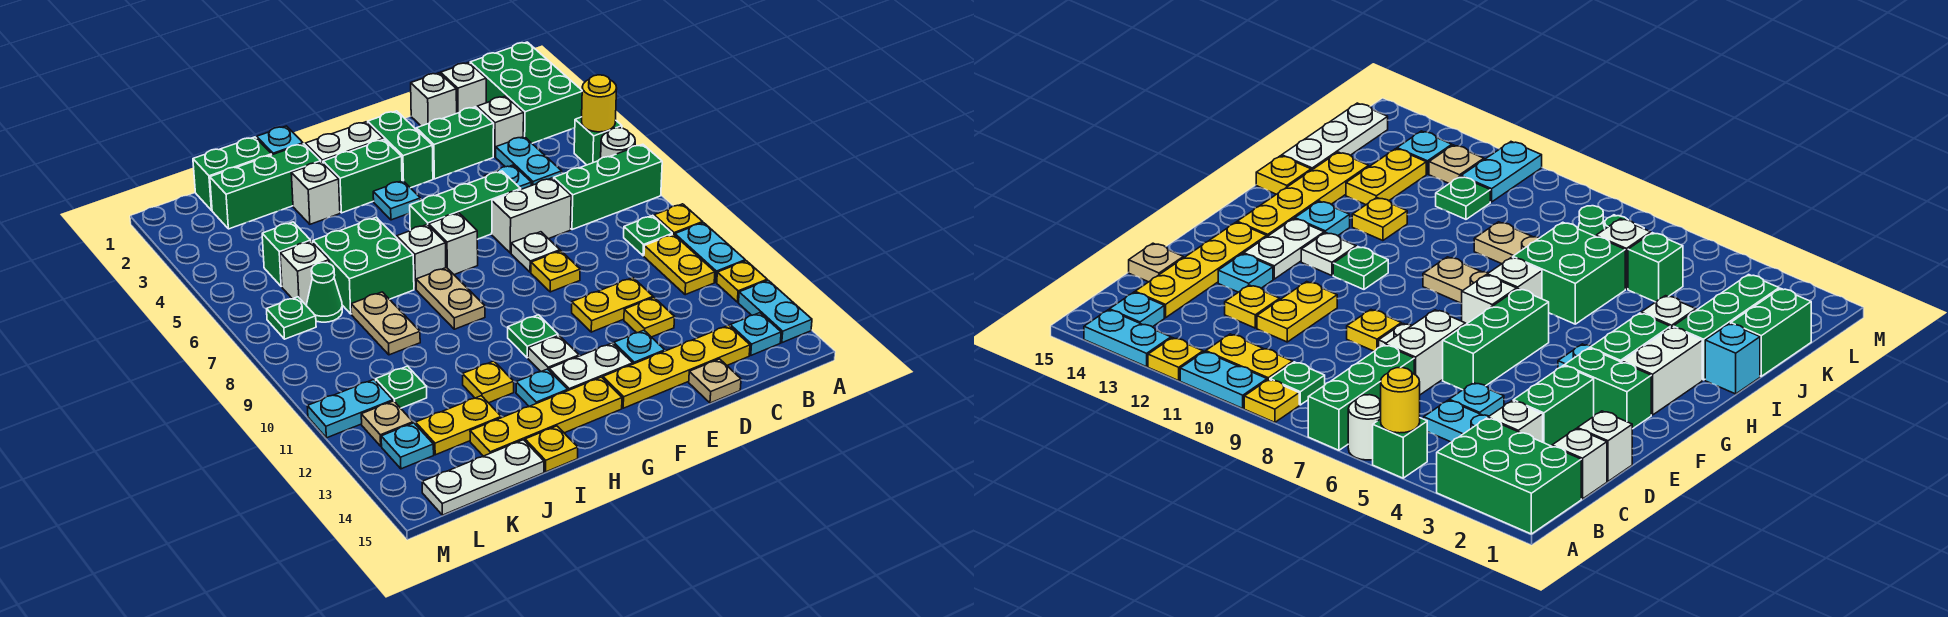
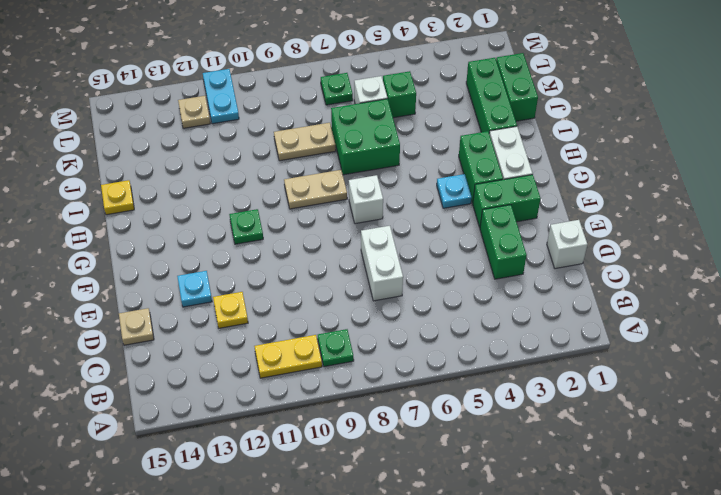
none -> green 2x3 brick [470,42,582,143]
none -> green 1x1 brick [574,117,622,165]
none -> white 1x1 round brick [601,128,635,158]
none -> green 1x3 brick [554,144,662,230]

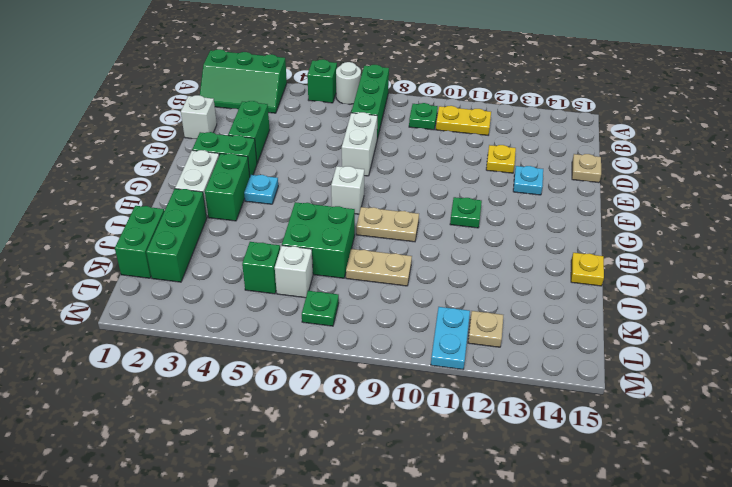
green 2x3 slope [200,49,287,113] -> green 2x3 brick [470,42,582,143]
none -> yellow 1x1 plate [654,204,703,235]
none -> cyan 1x2 plate [675,223,745,282]
none -> yellow 1x1 plate [717,261,767,302]
none -> cyan 1x2 plate [739,280,812,343]

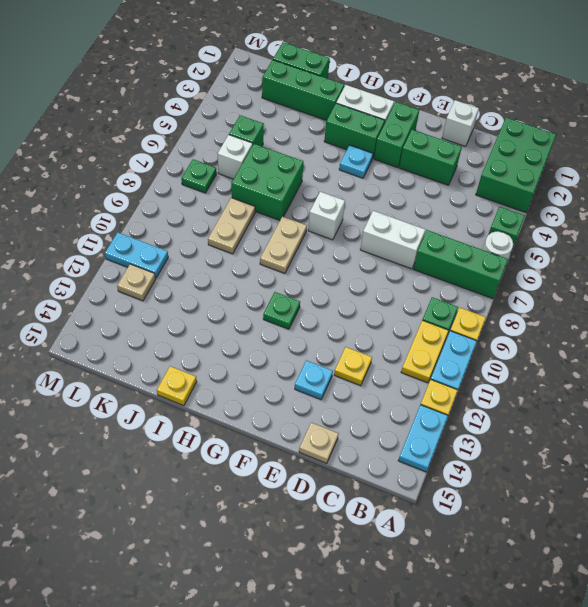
none -> cyan 1x1 plate [730,313,781,355]
none -> white 1x1 brick [441,63,486,113]
none -> white 1x1 brick [477,96,524,157]
none -> cyan 1x2 plate [496,137,562,186]

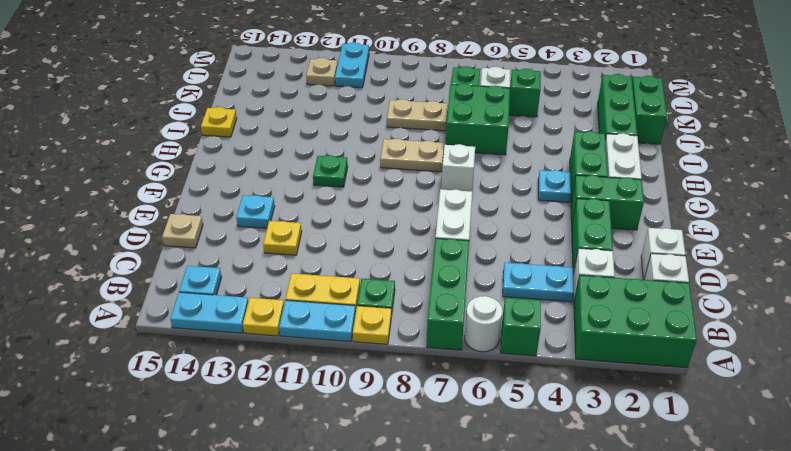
none -> yellow 1x4 plate [603,325,750,408]
none -> cyan 1x1 plate [484,165,532,189]
none -> yellow 1x2 plate [572,278,653,332]
none -> green 1x3 brick [410,171,521,239]

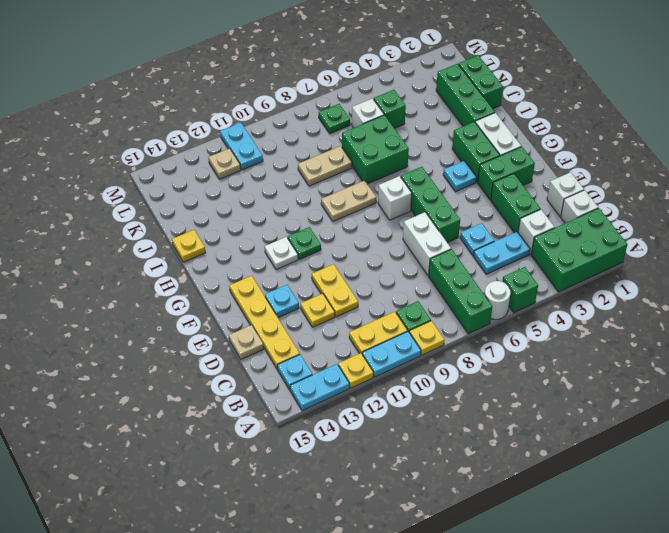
none -> white 1x1 plate [511,232,560,272]
none -> yellow 1x1 plate [531,251,580,292]
none -> white 1x2 plate [549,343,633,391]
none -> yellow 1x4 plate [470,377,622,456]

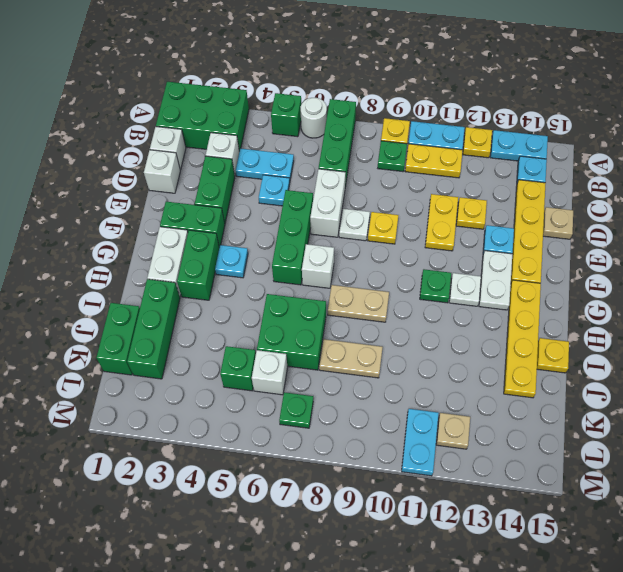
none -> white 1x1 brick [397,225,446,289]
none -> cyan 1x1 plate [516,369,568,407]
none -> cyan 1x1 brick [257,126,303,155]
none -> white 1x1 brick [291,162,340,224]

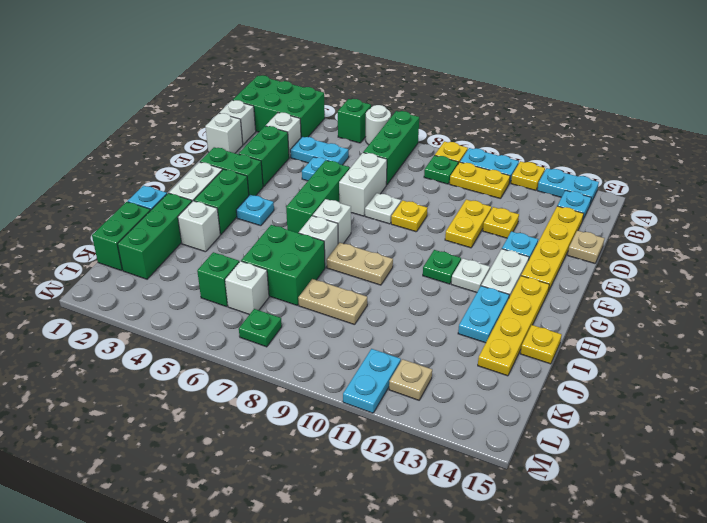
cyan 1x2 plate [458,286,509,343] -> cyan 1x1 plate [516,369,568,407]
none -> yellow 1x1 plate [463,361,514,403]
none -> yellow 1x2 plate [416,396,501,455]
none -> white 1x3 plate [422,440,544,515]
none -> green 1x1 cone [307,263,342,322]

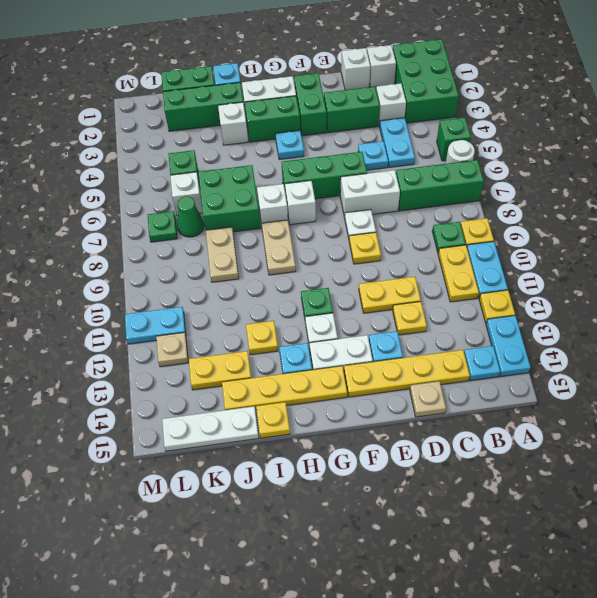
none -> green 1x1 plate [376,366,427,408]
none -> cyan 1x1 plate [381,423,434,469]
none -> yellow 1x1 round brick [582,75,617,132]

